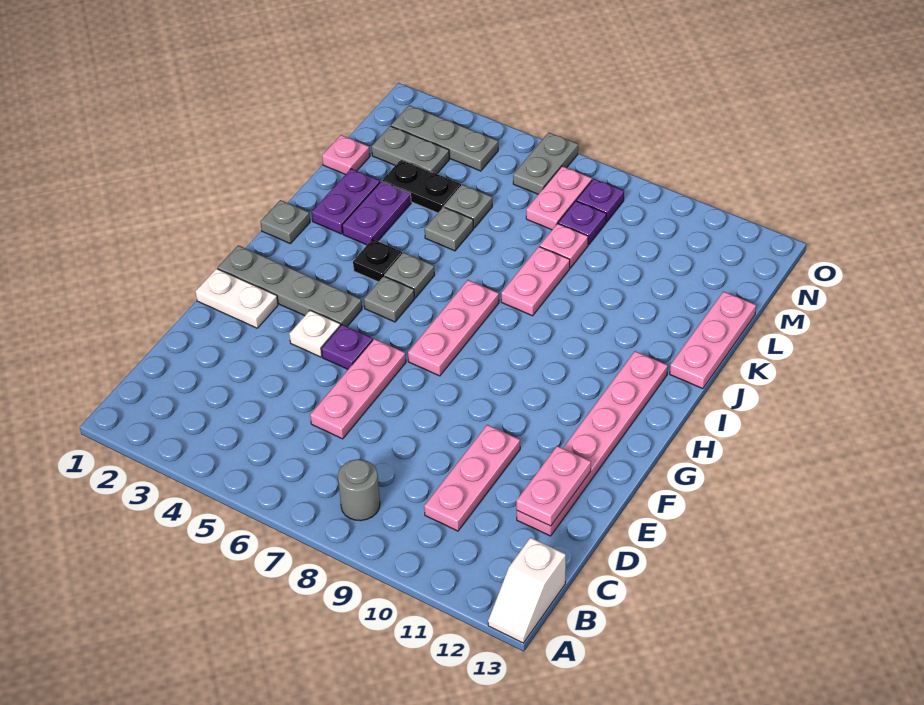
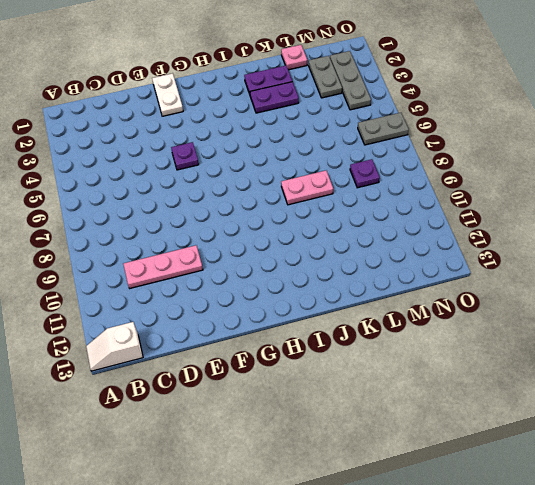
none -> grey 1x1 round brick [338,459,380,521]
none -> pink 1x3 plate [310,339,406,439]
none -> pink 1x6 plate [517,351,668,536]
none -> white 1x1 plate [289,310,340,357]

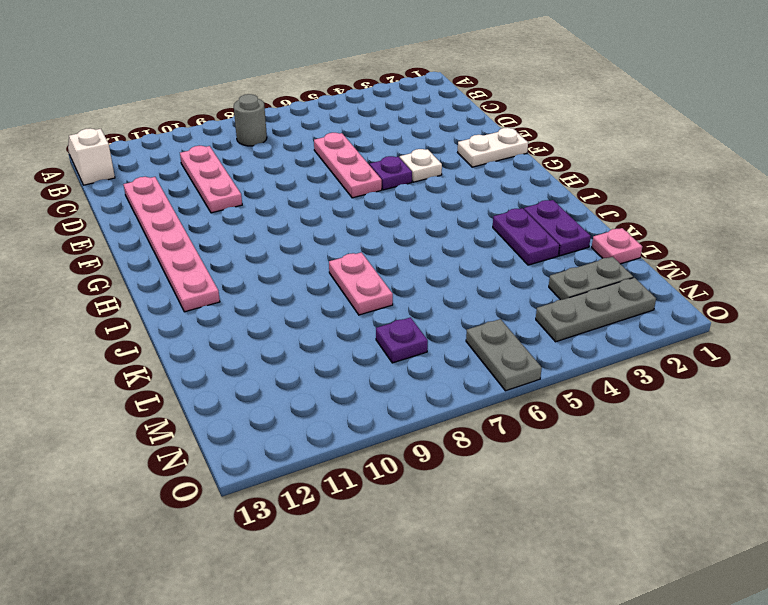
none -> grey 1x4 plate [218,245,362,326]
none -> pink 1x3 plate [408,280,499,376]
none -> grey 1x1 plate [364,276,414,322]
none -> grey 1x1 plate [260,200,310,244]

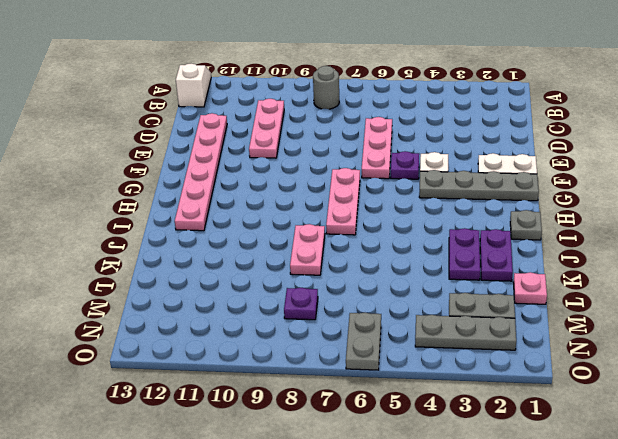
none -> grey 1x1 plate [364,276,414,322]
none -> black 1x1 plate [353,239,402,282]
none -> grey 1x1 plate [385,253,435,298]
none -> pink 1x3 plate [670,291,756,389]

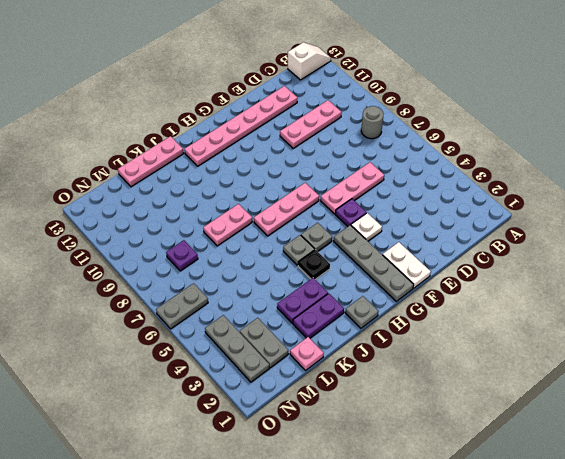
none -> grey 1x1 plate [425,207,473,251]
none -> black 1x2 plate [382,160,461,213]
none -> grey 1x1 plate [444,185,492,228]
none -> pink 1x1 plate [540,224,588,268]

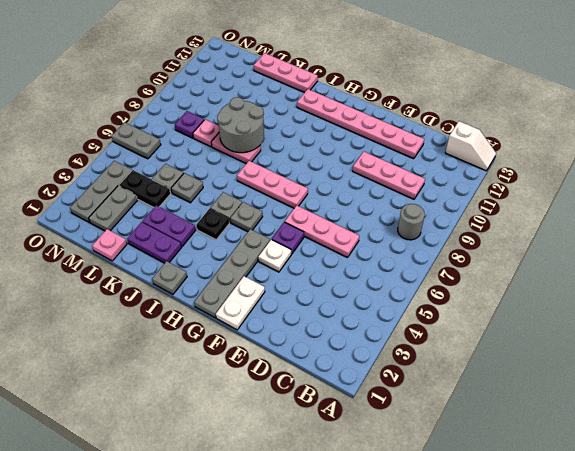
grey 2x2 round brick [217,97,264,153] -> none
black 1x2 plate [119,170,171,207] -> black 1x2 plate turned to [382,160,461,213]
none -> pink 1x2 plate [526,166,592,230]
none -> purple 1x1 plate [577,179,624,222]
none -> pink 1x2 plate [516,446,591,526]

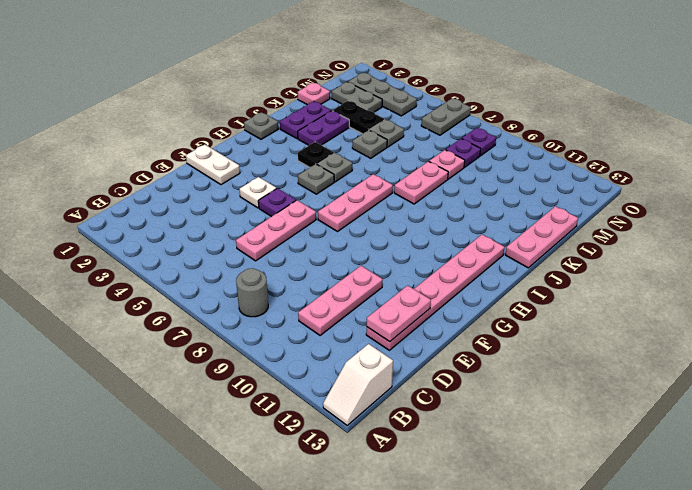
none -> grey 1x4 plate [218,245,362,326]
none -> pink 1x2 plate [526,166,592,230]

